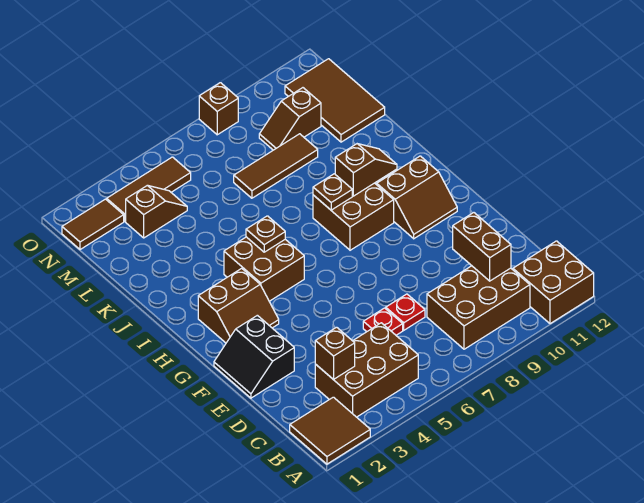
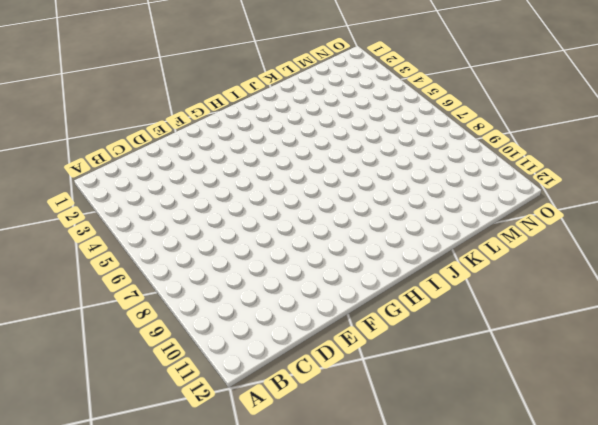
none -> brown 2x2 tile [290,397,370,464]
none -> brown 2x2 brick [513,241,594,324]
none -> brown 2x3 brick [315,323,418,417]

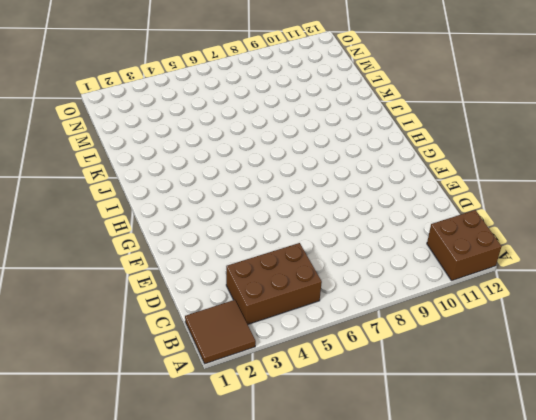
none -> brown 2x3 brick [427,266,530,349]
none -> red 1x1 plate [363,308,403,335]
none -> red 1x1 plate [386,294,425,330]

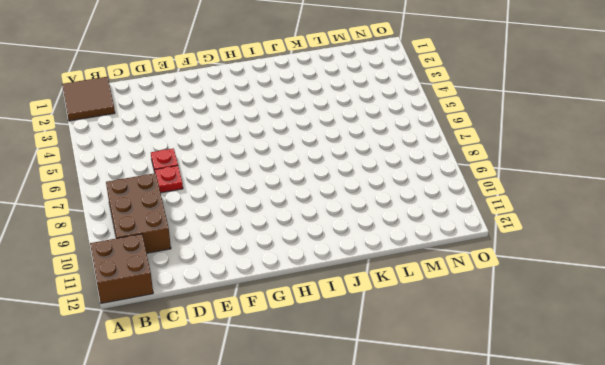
none -> brown 2x3 brick [315,323,418,417]
none -> black 2x2 slope [214,315,294,398]
none -> brown 2x2 slope [198,268,279,343]

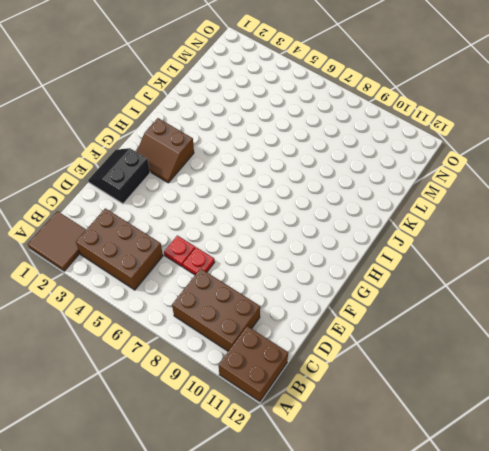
none -> brown 2x2 slope [377,156,457,239]
none -> brown 2x2 brick [224,237,304,301]
none -> brown 2x2 brick [313,183,394,250]

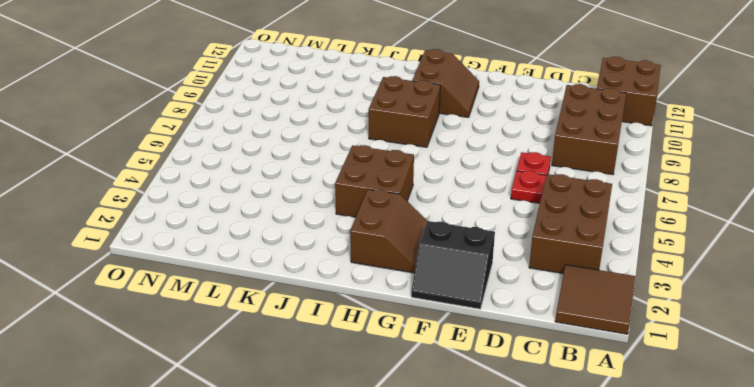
none -> brown 1x3 tile [234,134,318,198]
none -> brown 2x3 tile [285,59,385,142]
none -> brown 1x2 slope [126,185,187,238]

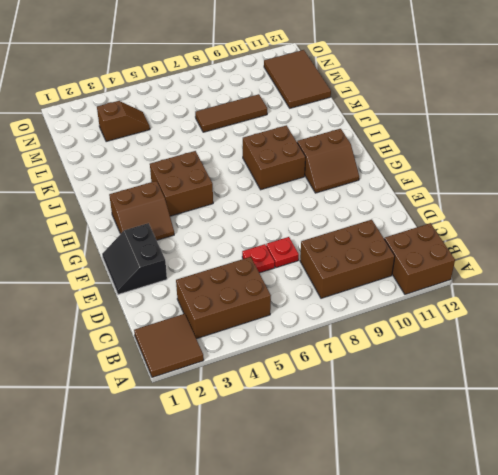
none -> brown 1x2 slope [259,88,321,150]
none -> brown 1x2 tile [62,199,124,250]
none -> brown 1x3 tile [107,157,191,221]

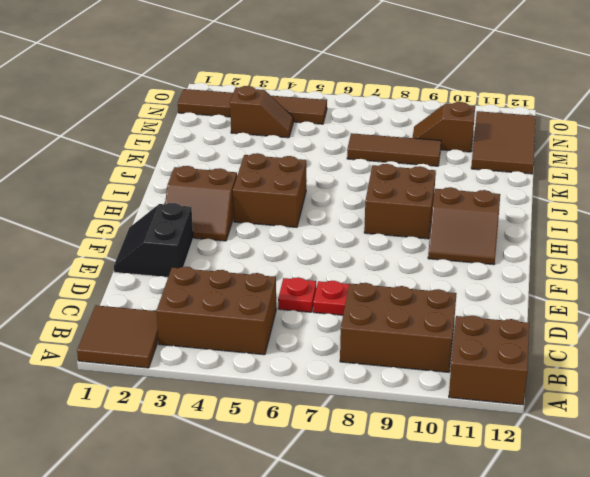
none -> brown 1x1 brick [199,83,238,135]
none -> brown 1x1 brick [315,327,355,379]
none -> brown 1x2 brick [453,213,511,281]

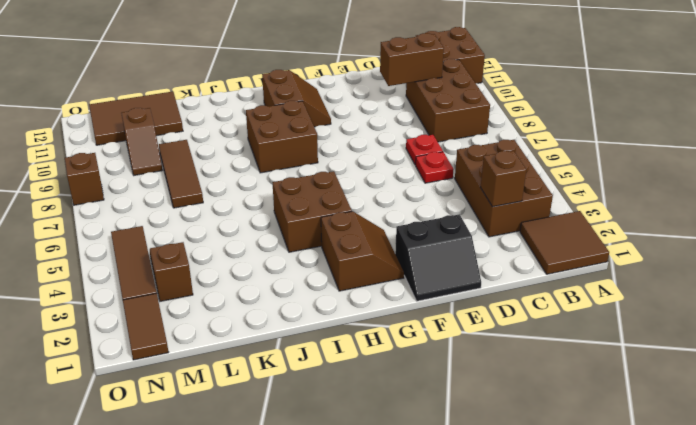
none -> brown 1x1 plate [246,216,285,252]
none -> brown 1x1 plate [313,174,352,210]
none -> brown 1x2 slope [335,144,397,196]

